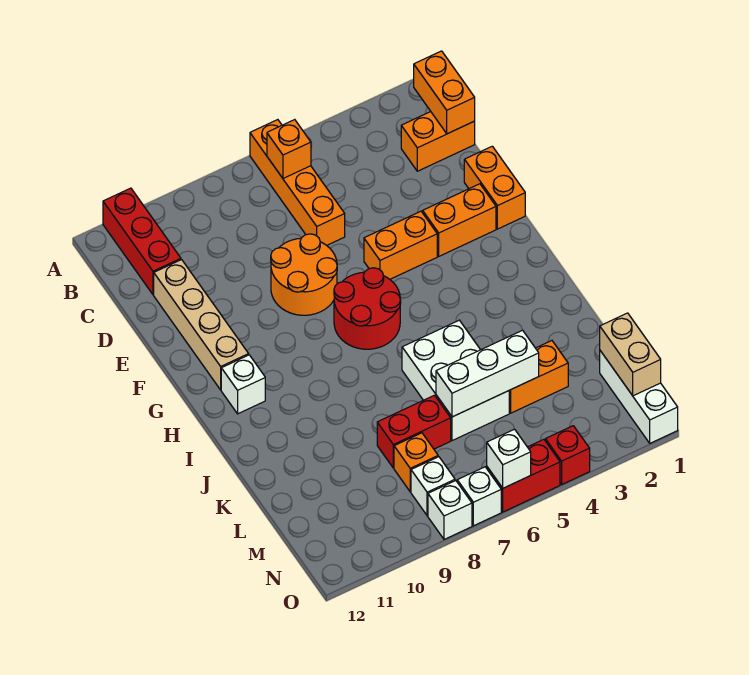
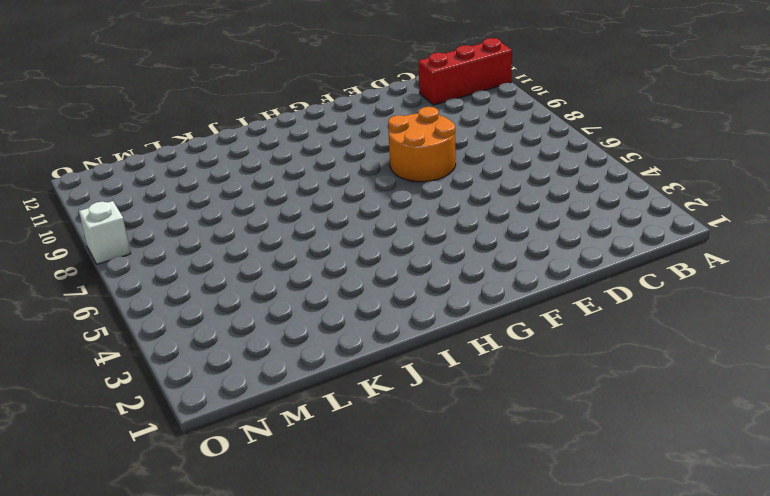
none -> orange 1x4 brick [250,120,345,245]
none -> orange 1x2 brick [401,112,475,171]
none -> tan 1x4 brick [154,260,249,390]

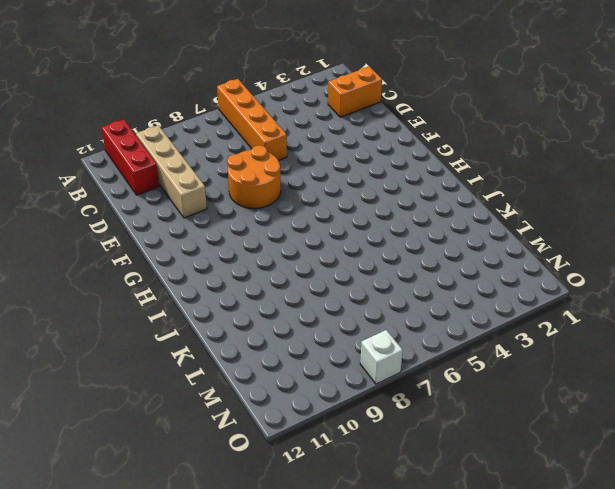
tan 1x4 brick [136,125,207,218] -> tan 1x4 brick moved to [154,260,249,390]
none -> orange 1x2 brick [464,146,525,229]
none -> orange 1x2 brick [423,184,496,256]
none -> orange 1x2 brick [364,211,437,279]

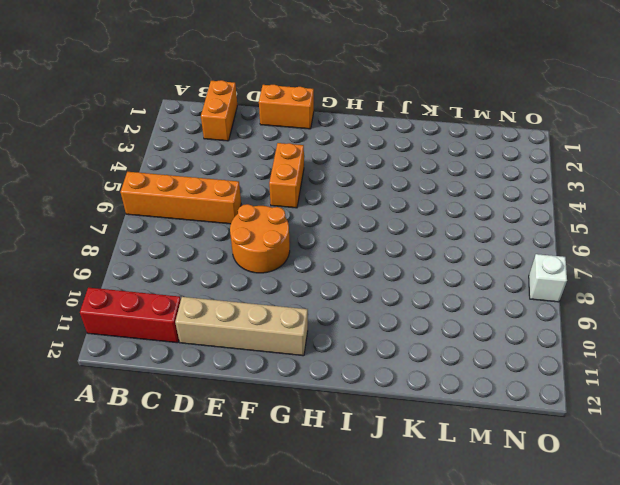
none -> orange 1x2 brick [423,184,496,256]
none -> red 2x2 round brick [334,268,401,349]
none -> white 1x1 brick [221,355,265,414]

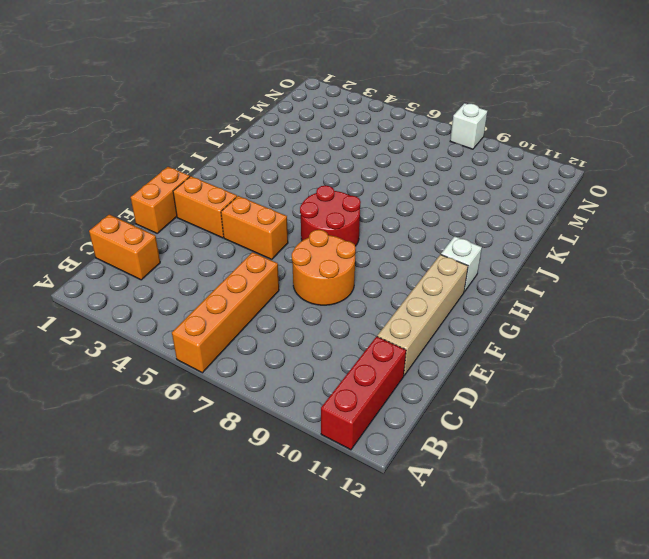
none -> white 2x3 brick [402,320,509,441]
none -> orange 1x2 brick [509,341,568,413]
none -> red 1x2 brick [377,395,451,468]

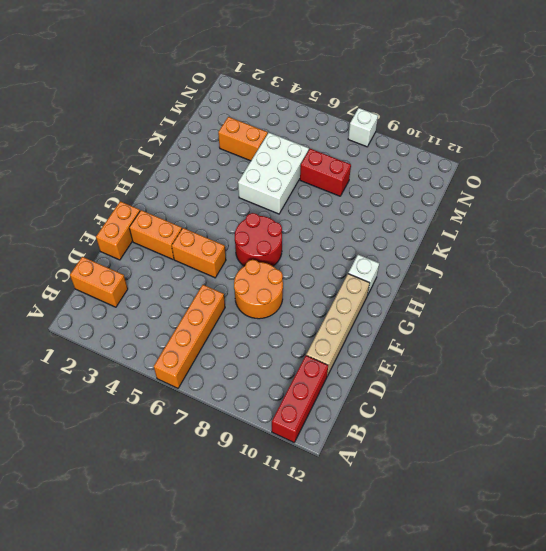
none -> white 1x3 brick [600,351,678,443]
none -> orange 1x1 brick [394,433,438,492]
none -> white 1x1 brick [411,457,455,516]

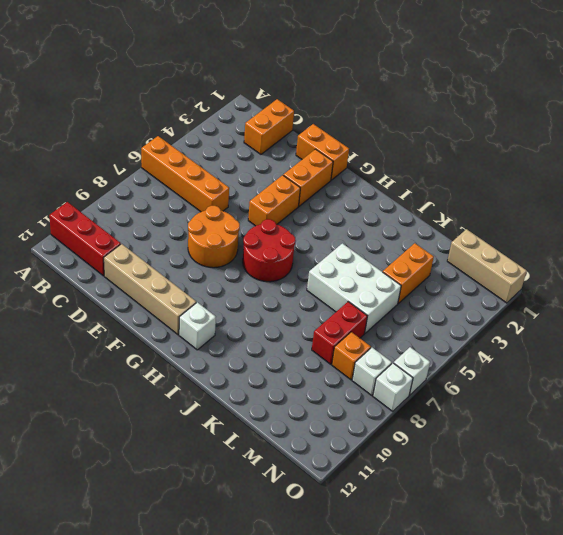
tan 1x3 brick [447,229,527,303] -> white 1x3 brick [600,351,678,443]
none -> red 1x1 brick [545,426,590,484]
none -> red 1x2 brick [487,439,560,512]
none -> orange 1x2 brick [414,51,475,134]

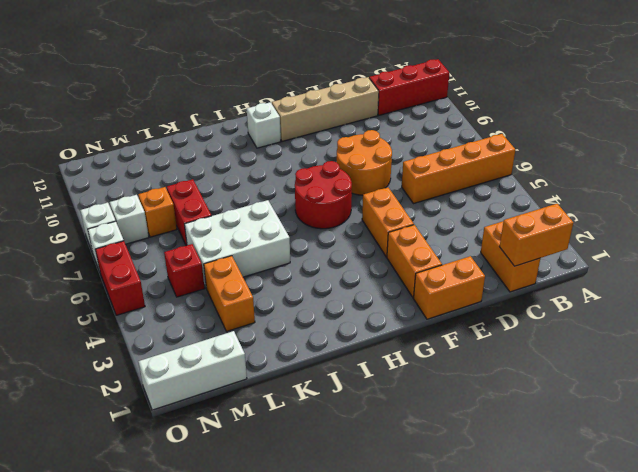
red 1x1 brick [164,244,205,297] -> red 1x1 brick moved to [545,426,590,484]
none -> orange 1x1 brick [267,120,311,178]
none -> white 1x3 brick [436,330,539,417]
none -> tan 1x2 brick [600,313,661,396]

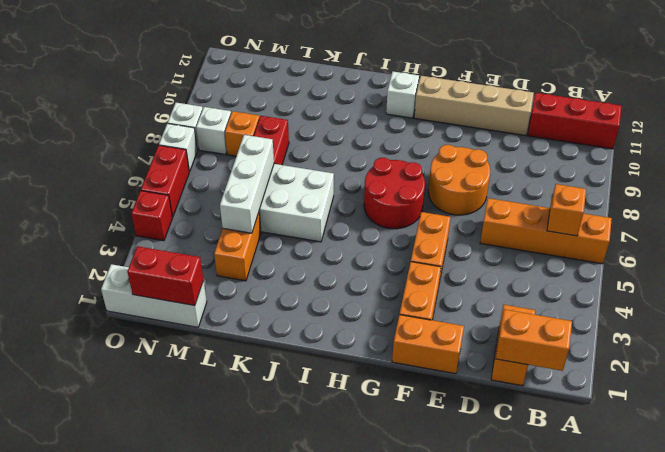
red 1x2 brick [127,246,204,306] -> tan 1x2 brick [600,313,661,396]
none -> white 1x1 brick [487,429,531,488]

